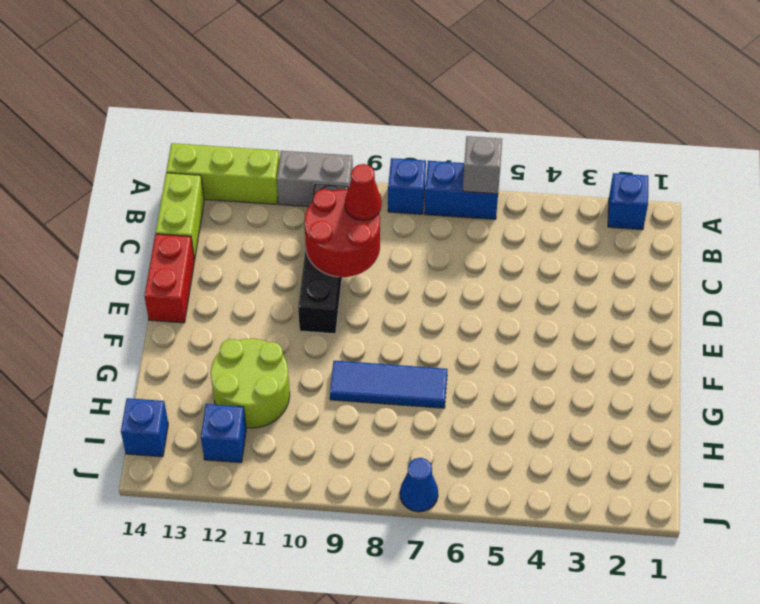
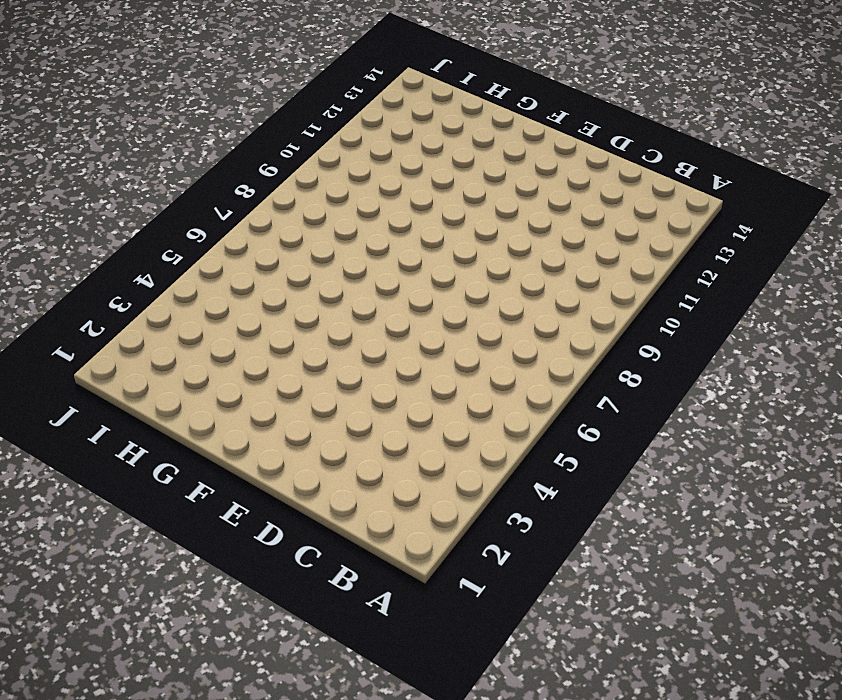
none -> blue 1x1 brick [608,173,648,230]
none -> blue 1x2 brick [425,161,498,219]
none -> blue 1x1 brick [388,158,426,214]

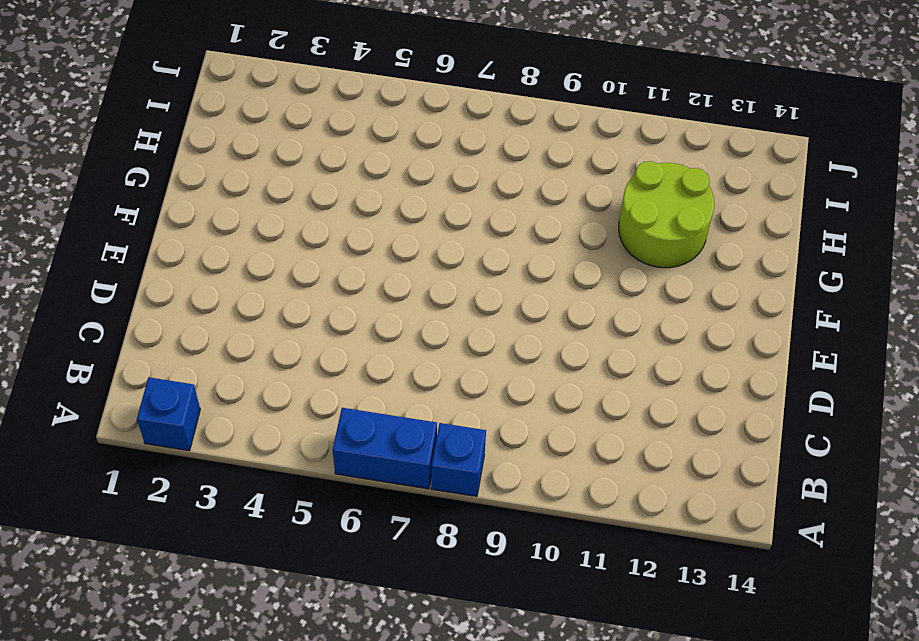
none -> grey 1x2 brick [277,151,353,207]
none -> lime 1x3 brick [166,143,280,204]
none -> black 1x4 brick [298,183,349,334]

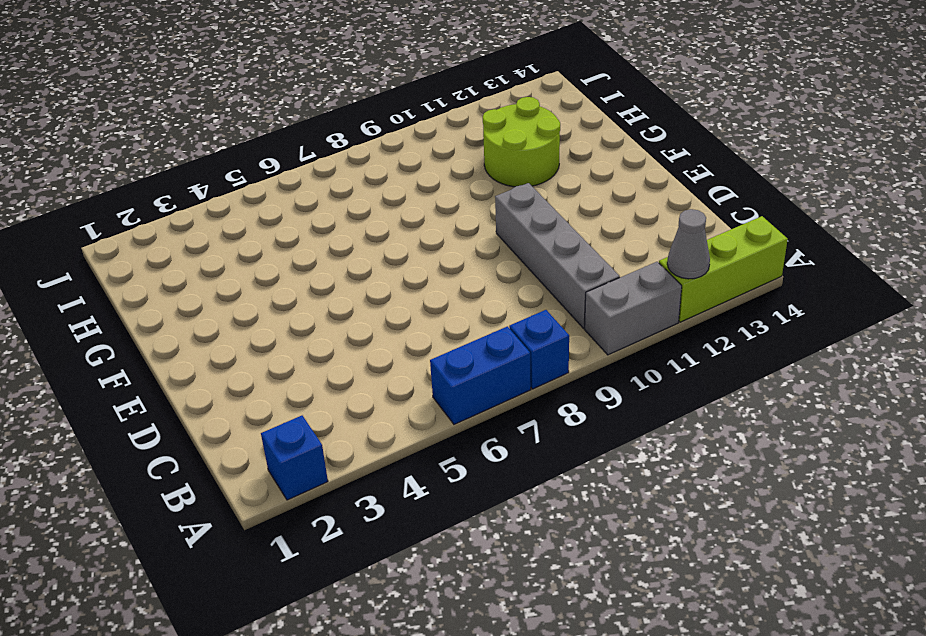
grey 1x1 cone [667,209,710,279] -> none
grey 1x4 brick [495,183,620,328] -> black 1x4 brick [298,183,349,334]
none -> lime 1x2 brick [156,173,204,260]
none -> red 1x2 brick [144,234,195,323]
none -> blue 1x3 tile [330,361,448,408]

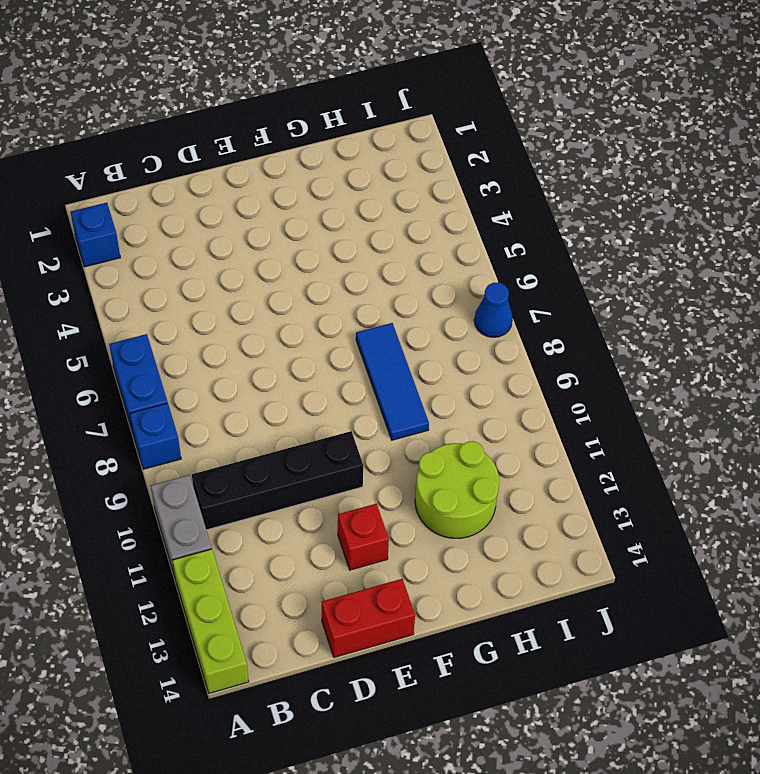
red 1x1 brick [338,504,389,570] -> none
none -> lime 1x2 brick [156,173,204,260]
none -> blue 1x1 brick [201,404,246,463]
none -> blue 1x1 brick [121,398,168,457]

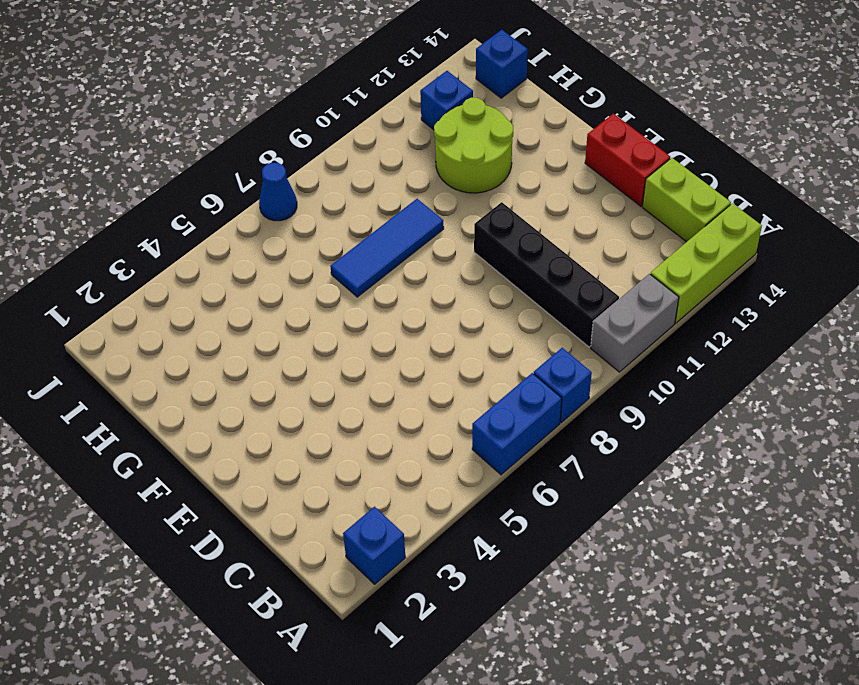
none -> grey 1x1 brick [463,136,502,194]
none -> red 2x2 round brick [304,189,380,277]
none -> red 1x1 cone [345,164,382,221]

